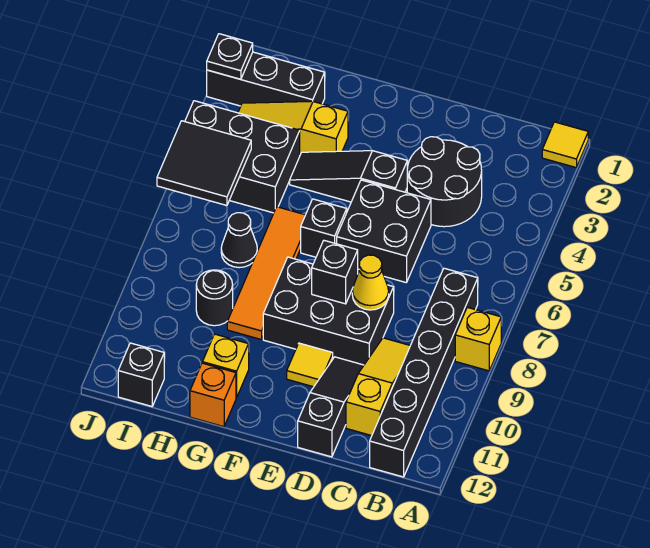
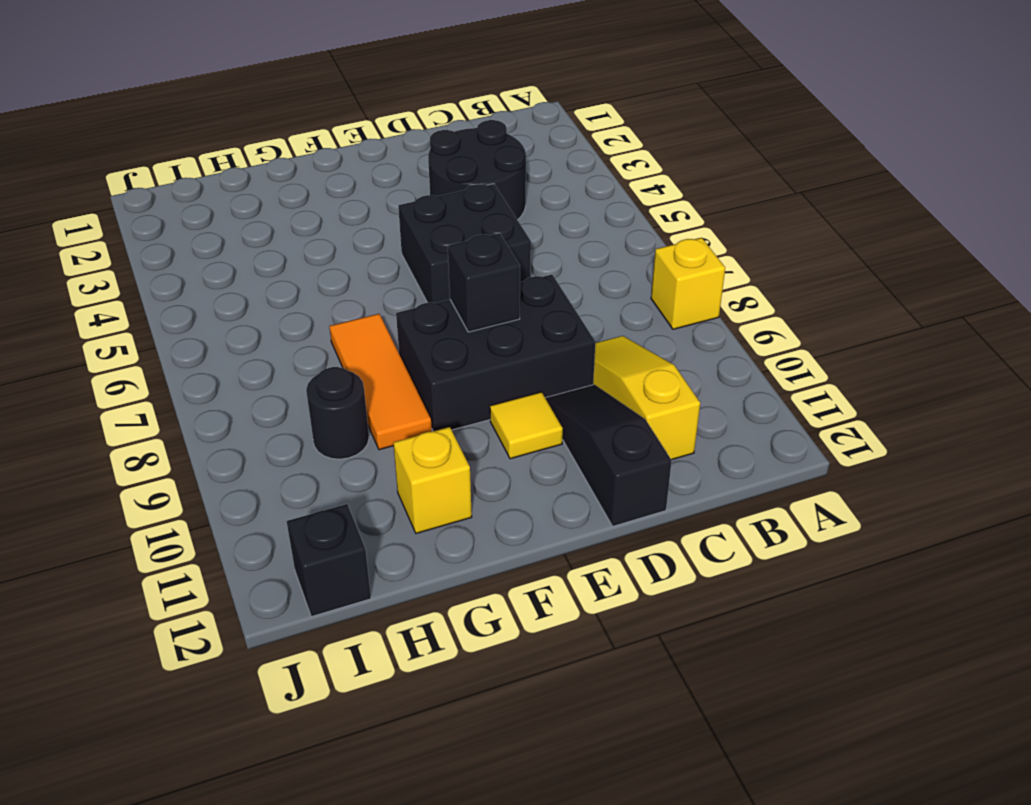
orange 1x3 tile [329,314,432,450] -> orange 1x4 tile [227,207,305,339]
none -> yellow 1x1 tile [542,122,588,167]
none -> black 1x6 brick [370,268,478,477]
none -> black 1x3 slope [290,151,407,202]

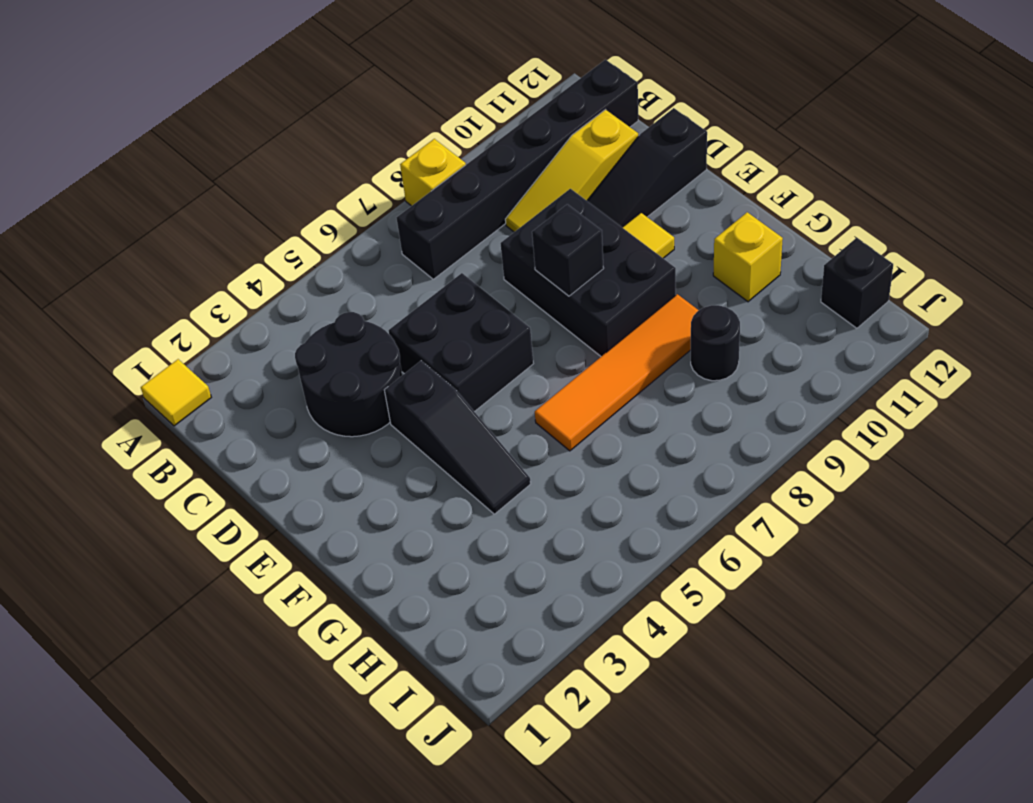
none -> black 1x1 brick [301,199,347,257]
none -> yellow 1x3 slope [238,101,348,155]
none -> orange 1x1 brick [190,363,236,427]

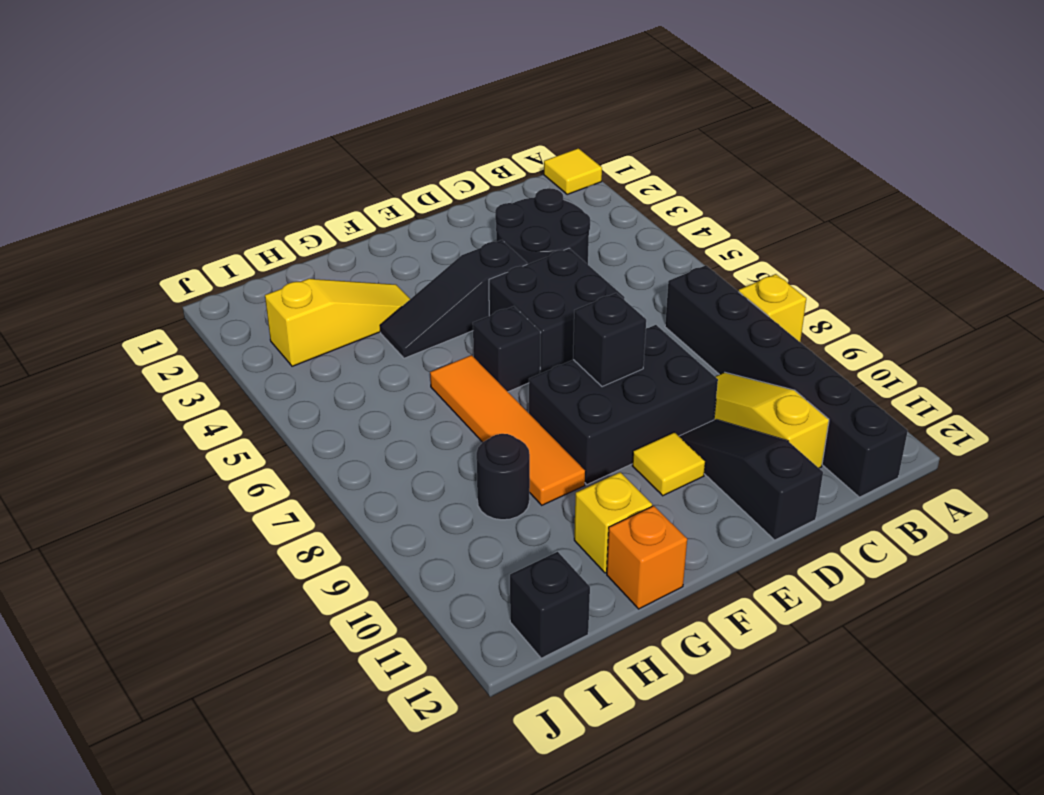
yellow 1x3 slope [265,279,410,366] -> yellow 1x3 slope turned to [238,101,348,155]
none -> black 1x3 brick [207,52,325,106]
none -> black 2x3 brick [185,101,300,213]
none -> black 1x1 cone [221,213,257,268]

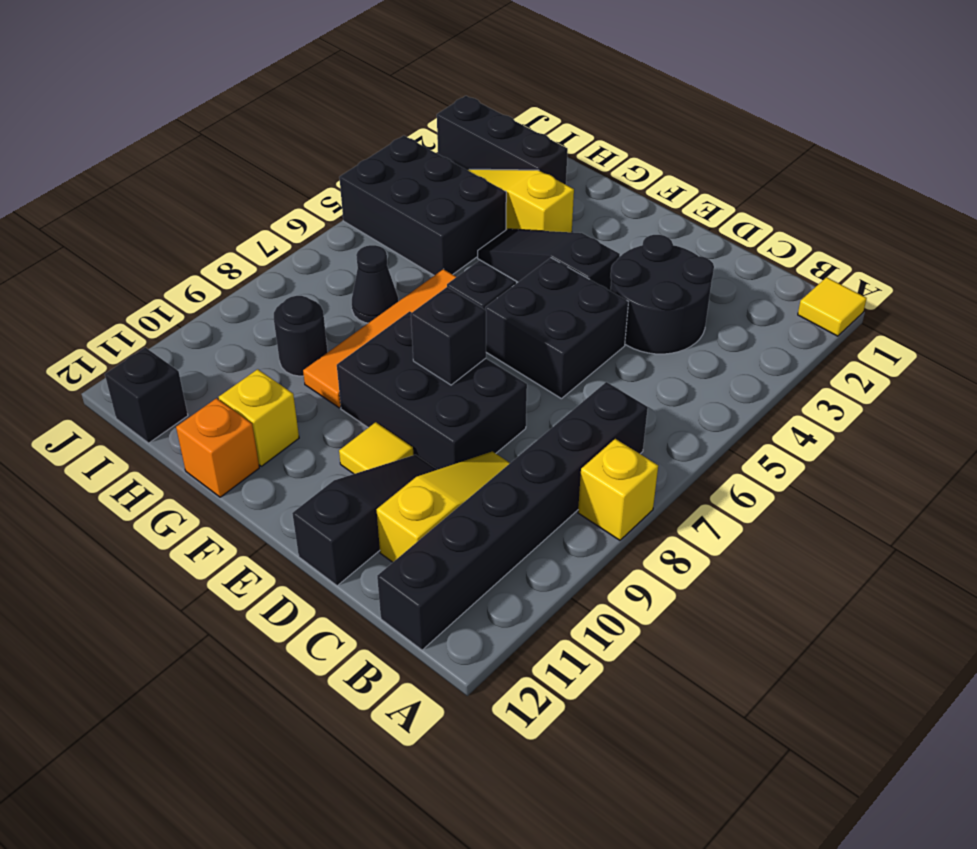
none -> yellow 1x1 cone [352,255,389,310]
none -> black 2x2 tile [157,121,251,205]
none -> black 1x1 plate [207,34,253,79]

